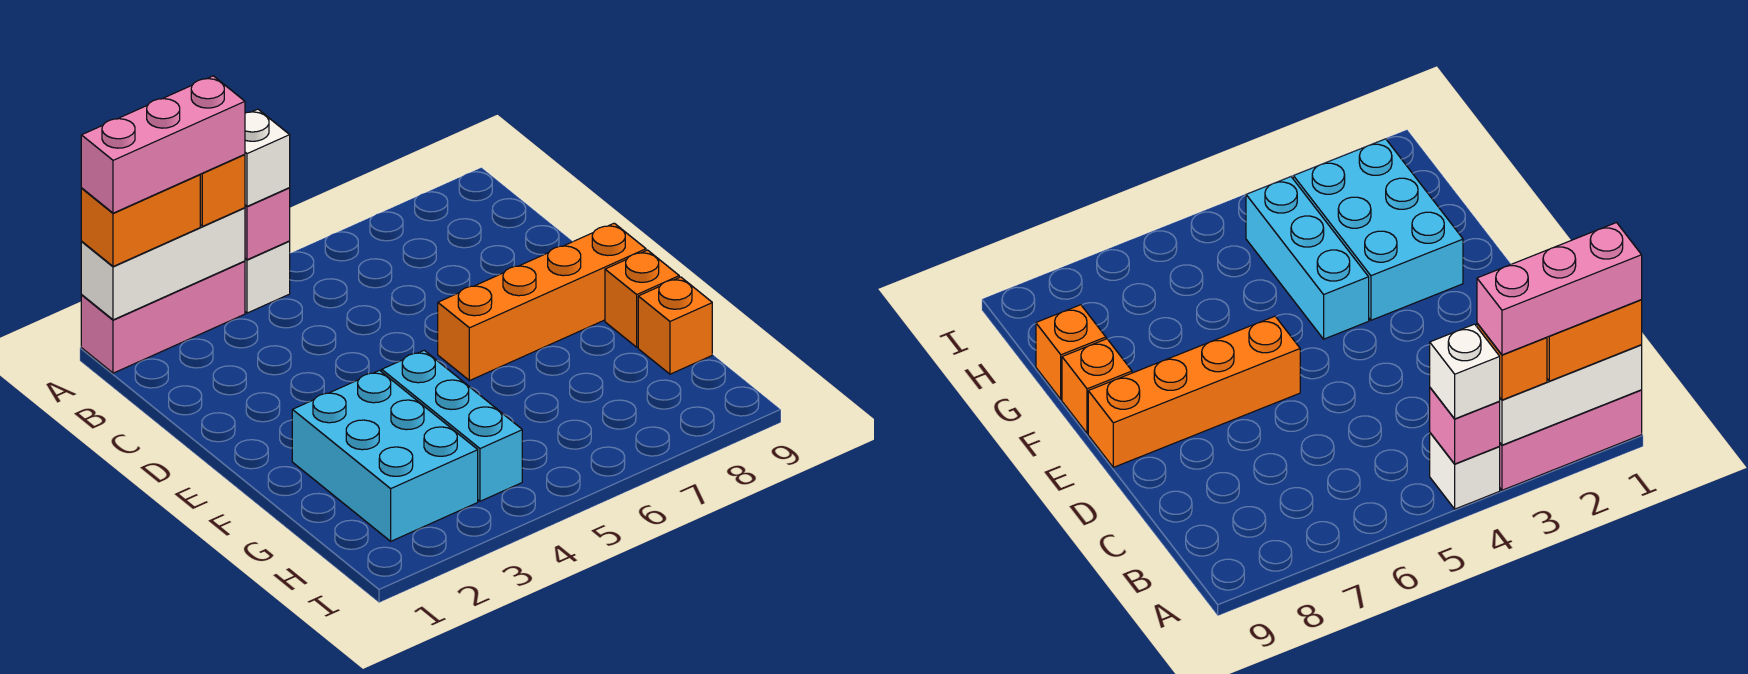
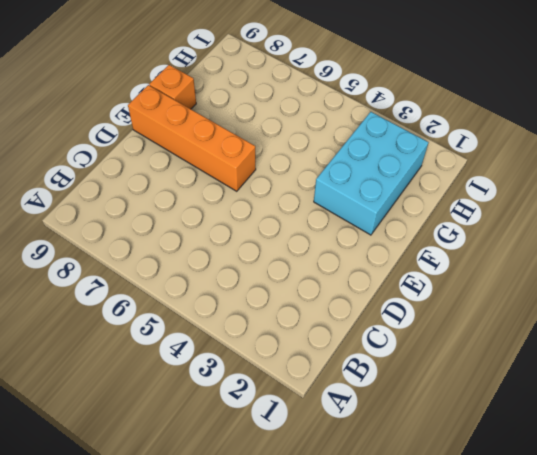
none -> pink 1x3 brick [81,261,245,373]
none -> white 1x1 brick [245,241,290,313]
none -> cyan 1x3 brick [382,350,522,501]

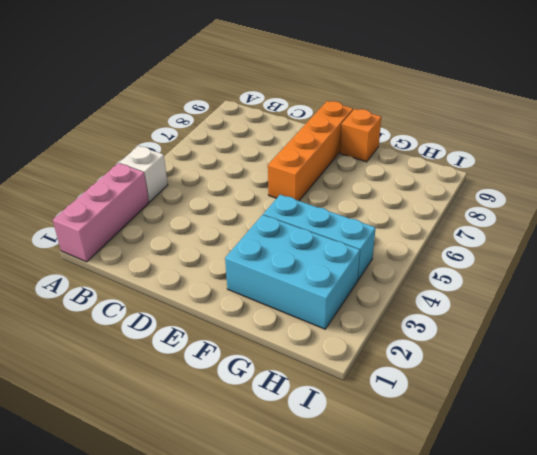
none -> orange 1x1 brick [638,277,712,374]
none -> white 1x3 brick [81,208,245,320]
none -> pink 1x1 brick [245,188,290,260]

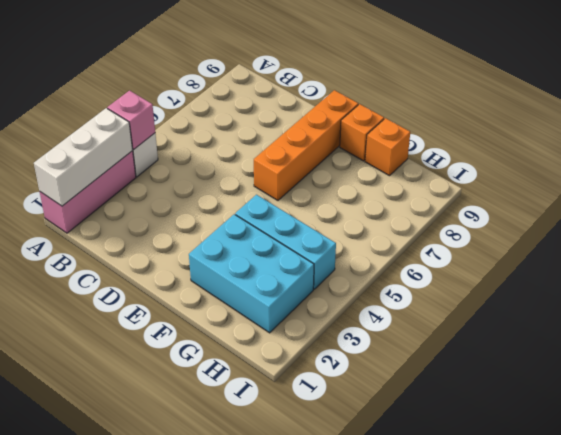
none -> orange 1x2 brick [81,175,200,267]
none -> orange 1x1 brick [200,155,245,226]
none -> white 1x1 brick [245,109,290,206]

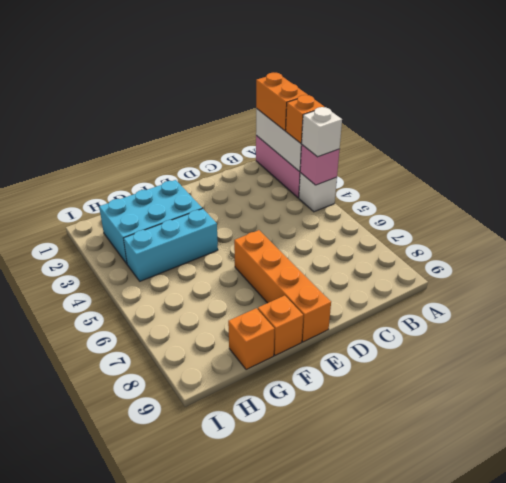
none -> pink 1x3 brick [81,76,245,213]

